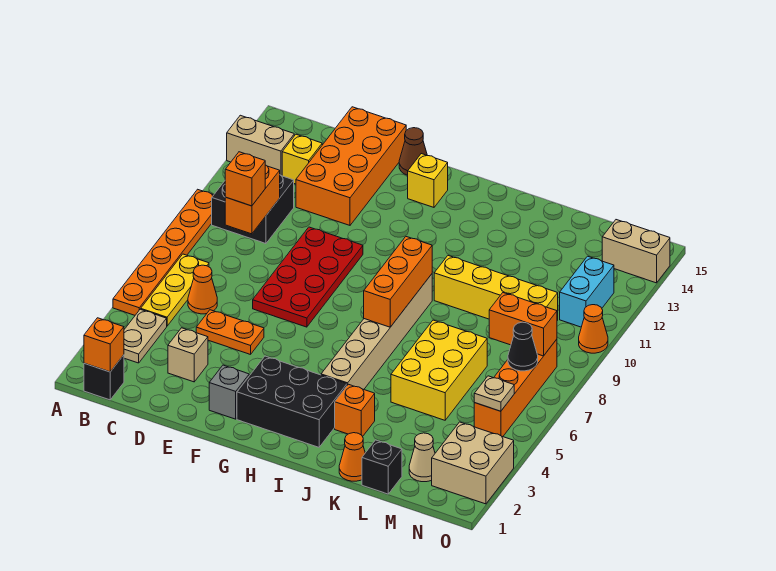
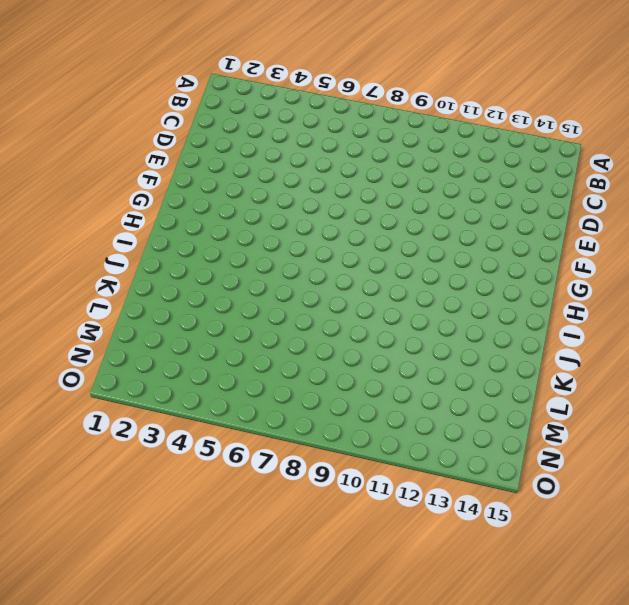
none -> orange 1x6 plate [113,189,213,315]
none -> tan 1x2 brick [227,115,294,176]
none -> black 1x1 brick [84,355,124,400]
none -> tan 1x2 plate [124,309,167,363]

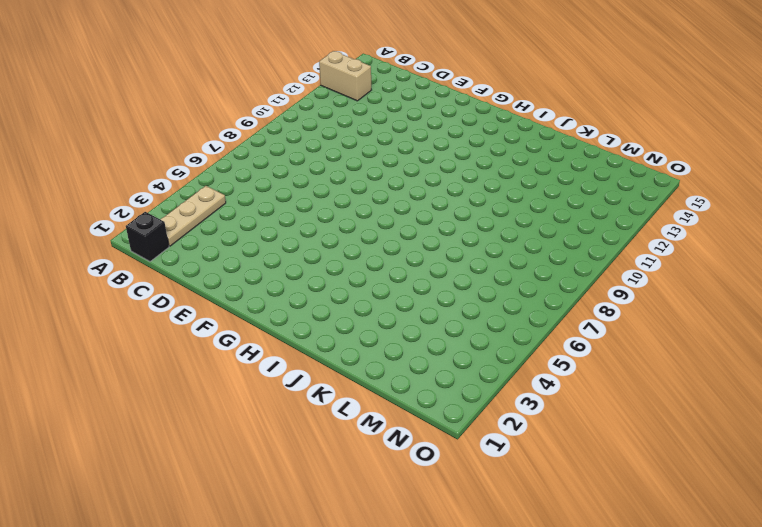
tan 1x3 plate [160,186,226,246] -> tan 1x2 plate [124,309,167,363]
none -> orange 1x6 plate [113,189,213,315]
none -> yellow 1x3 plate [141,254,209,326]
none -> black 2x2 brick [212,175,294,244]
none -> orange 1x1 cone [188,265,217,314]

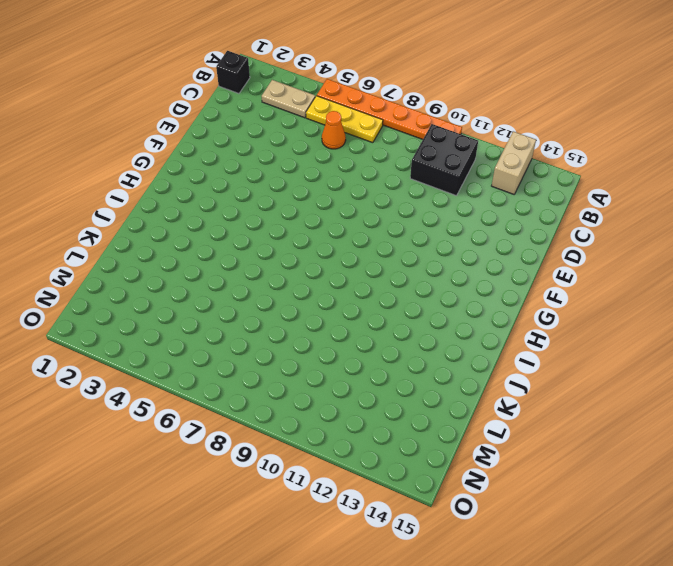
none -> yellow 1x1 brick [282,134,322,184]
none -> tan 1x1 brick [168,328,208,382]
none -> orange 1x2 plate [196,310,264,355]
none -> orange 2x4 brick [296,107,406,225]

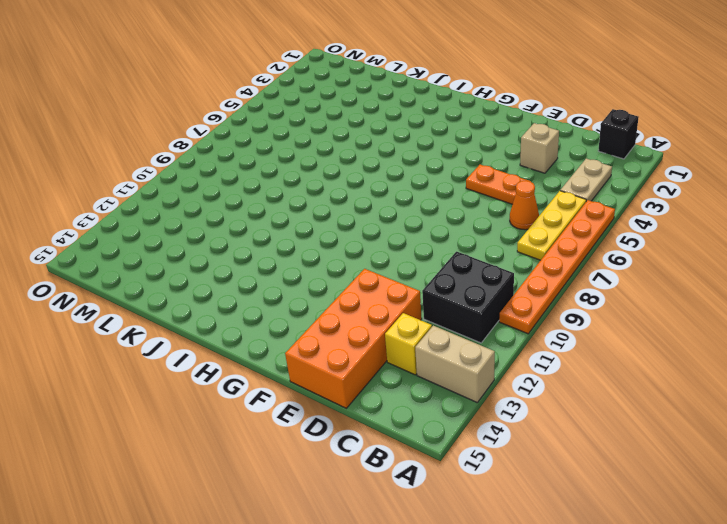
none -> red 2x4 plate [253,227,363,327]
none -> grey 1x1 brick [209,365,249,419]
none -> brown 1x1 cone [399,128,427,175]
none -> black 2x3 brick [237,356,347,447]

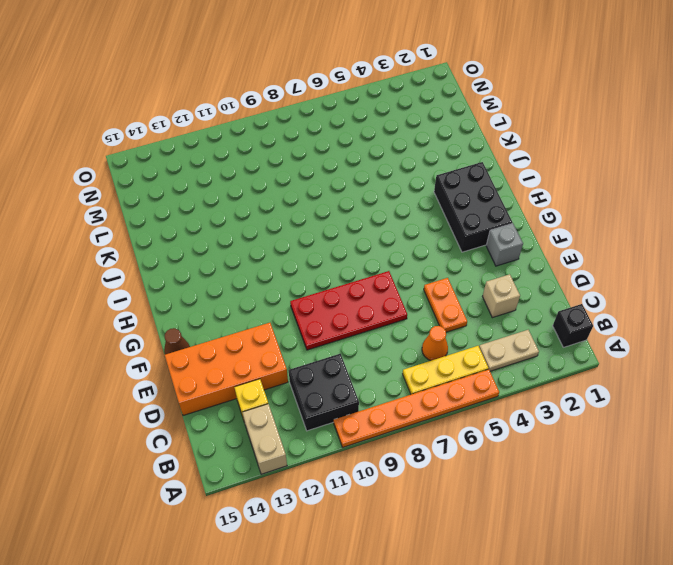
none -> yellow 1x1 brick [408,154,448,207]
none -> tan 1x6 brick [321,274,432,389]
none -> orange 1x1 brick [335,384,375,436]
none -> yellow 1x4 brick [434,256,558,321]

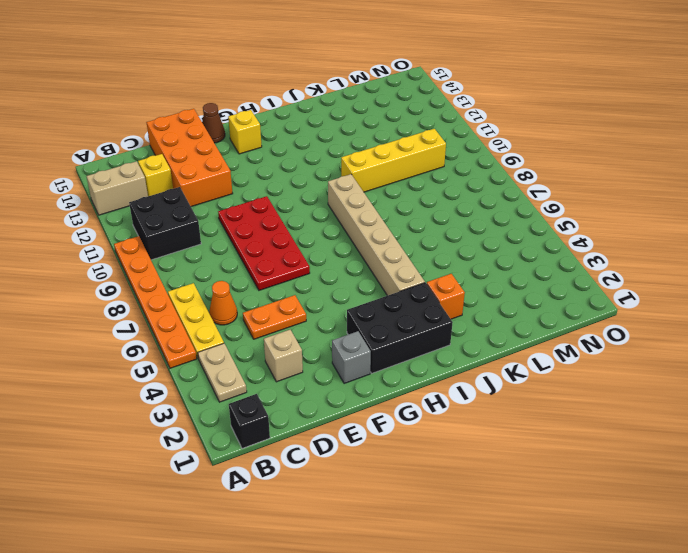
none -> orange 1x1 cone [339,433,365,481]
none -> yellow 2x3 brick [391,320,487,420]
none -> black 1x1 brick [362,440,402,494]
none -> tan 1x1 cone [409,433,435,482]

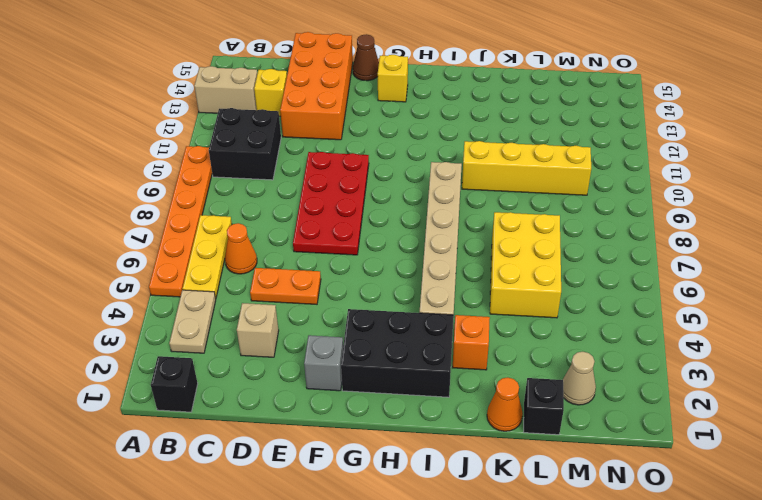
none -> tan 2x2 brick [432,422,514,504]
none -> orange 1x4 brick [474,339,557,437]
none -> cyan 1x2 brick [560,256,614,327]
none -> tan 1x2 brick [602,220,670,283]

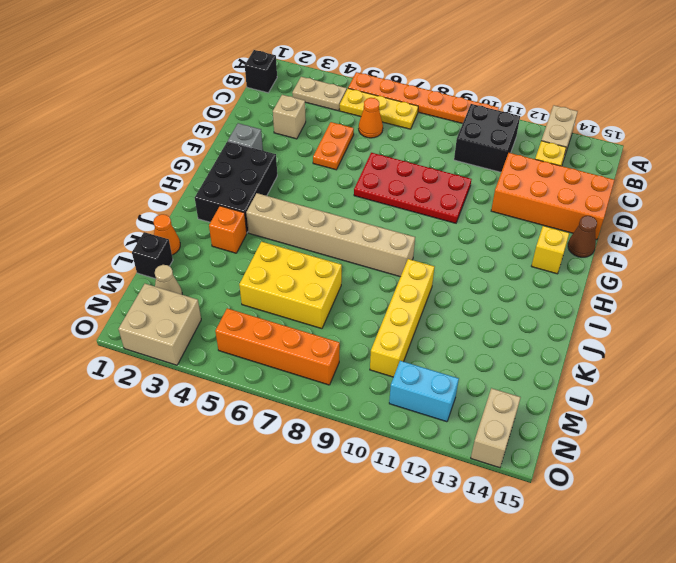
none -> orange 1x1 cone [579,305,608,353]
none -> orange 1x1 brick [84,318,124,372]
none -> orange 1x2 brick [225,165,280,234]
none -> orange 1x3 brick [364,237,432,327]

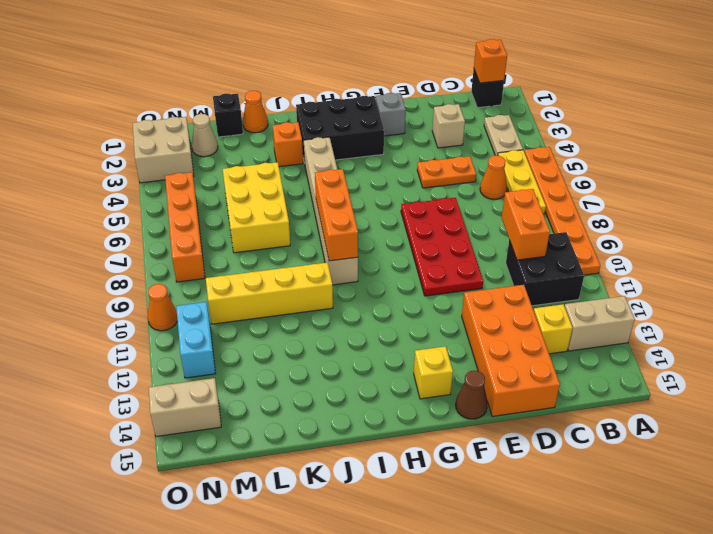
none -> orange 1x2 brick [489,293,557,356]
none -> tan 1x1 plate [474,376,514,411]
none -> black 1x1 cone [508,322,538,371]
none -> orange 1x1 brick [225,152,265,206]

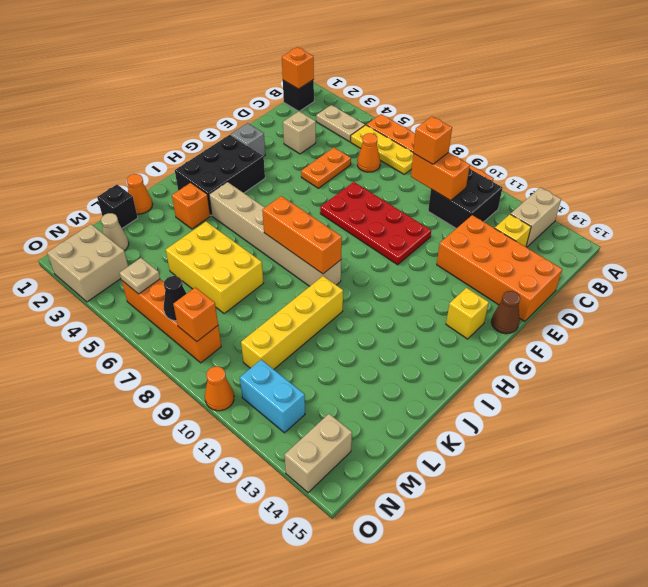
orange 1x1 brick [173,287,218,342] -> orange 1x2 brick [489,293,557,356]

